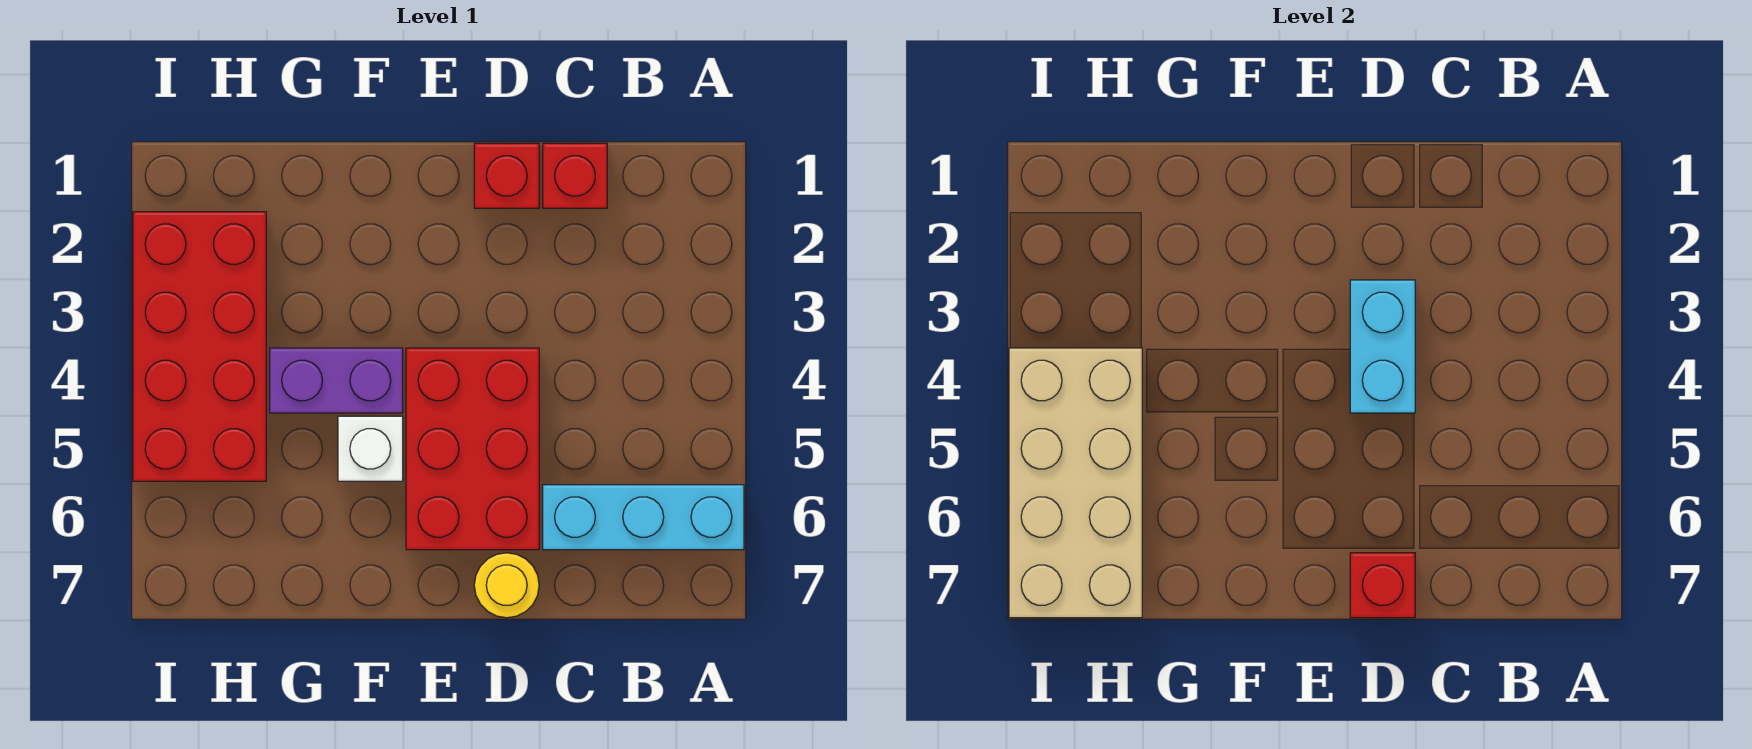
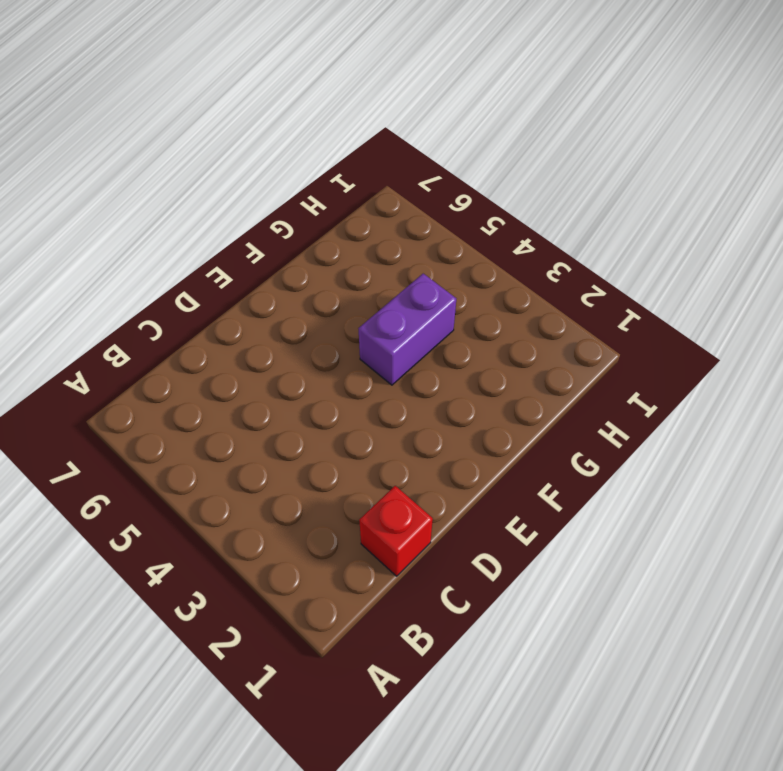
none -> cyan 1x3 brick [543,485,744,550]
none -> red 1x1 brick [474,143,539,208]

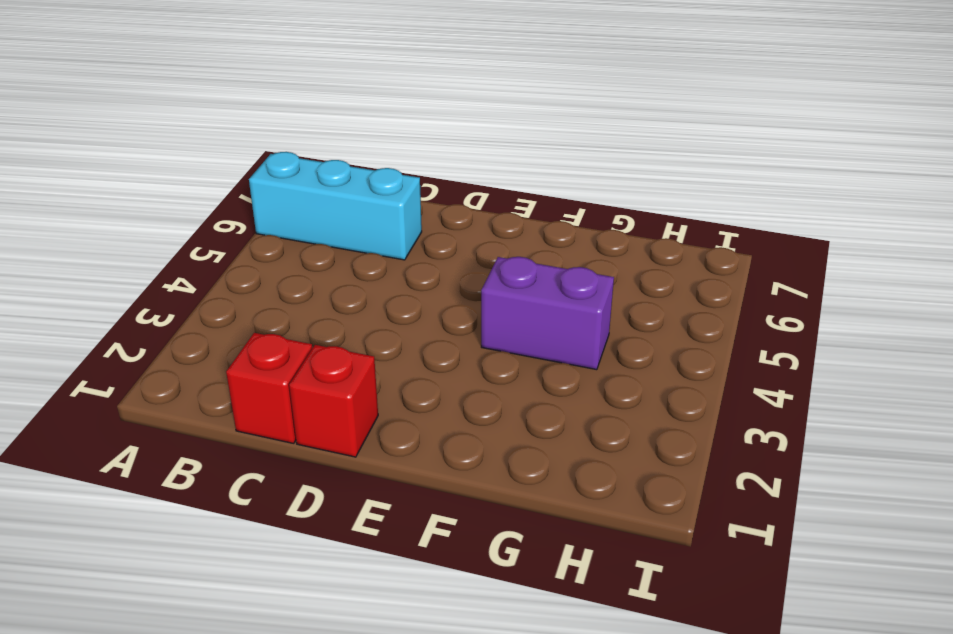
none -> red 2x3 brick [406,348,539,550]
none -> yellow 1x1 round brick [474,553,539,618]

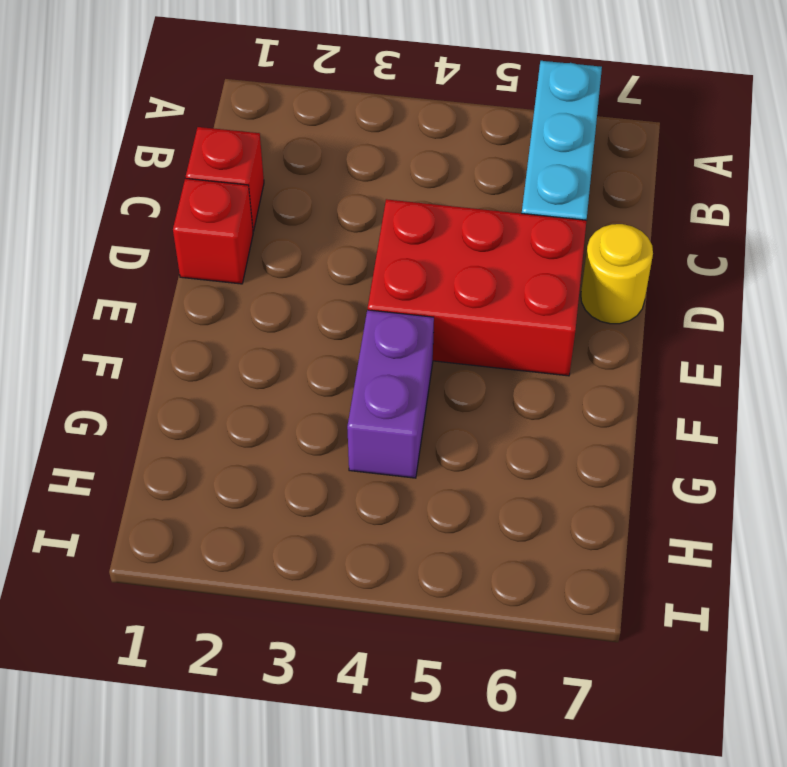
none -> white 1x1 brick [338,416,403,481]
none -> red 2x4 brick [133,212,266,481]

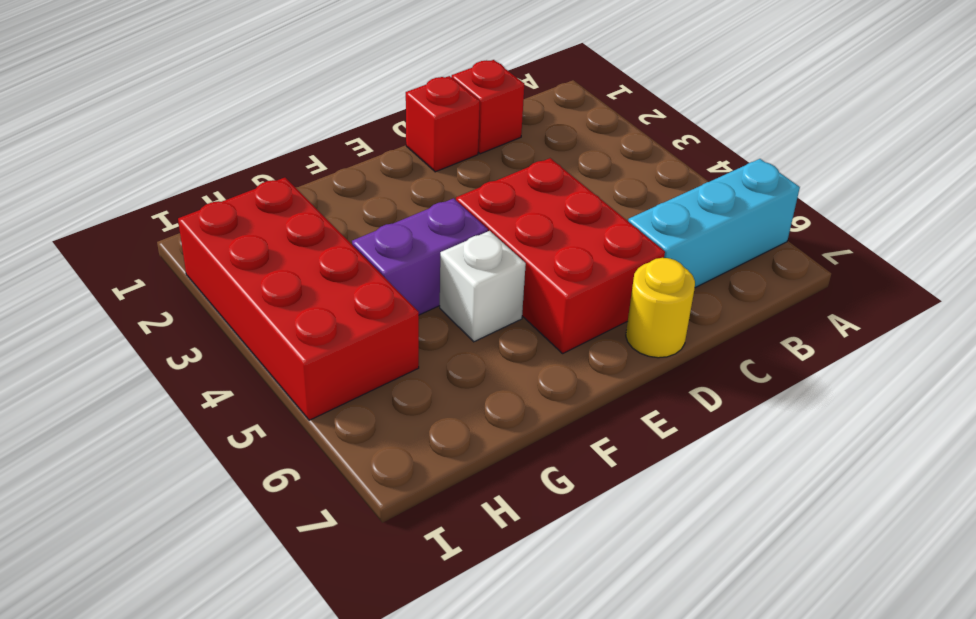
none -> cyan 1x2 brick [1350,280,1415,413]
none -> red 1x1 brick [1350,553,1415,618]

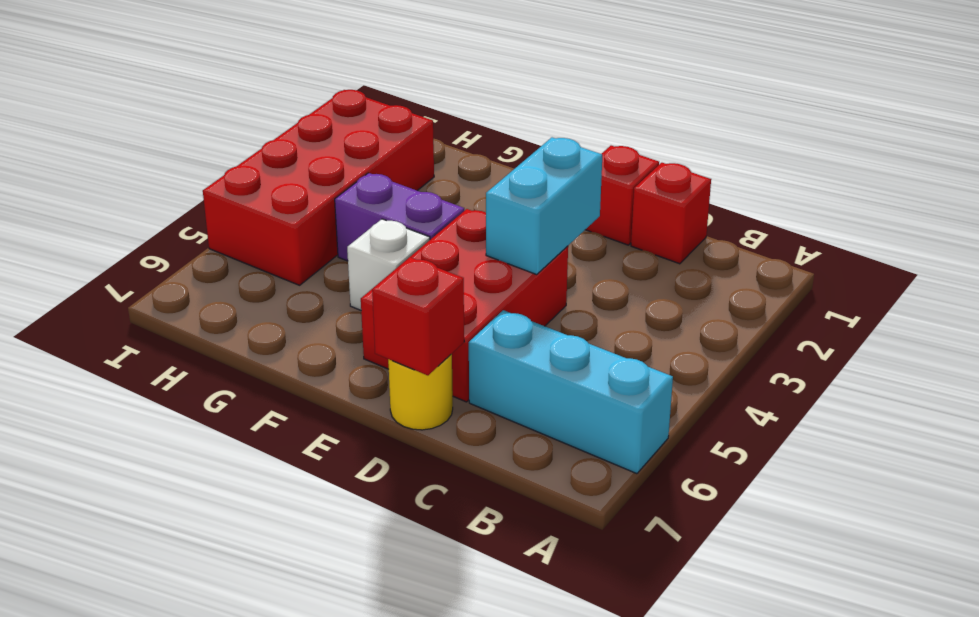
none -> tan 2x4 brick [1009,348,1142,618]

